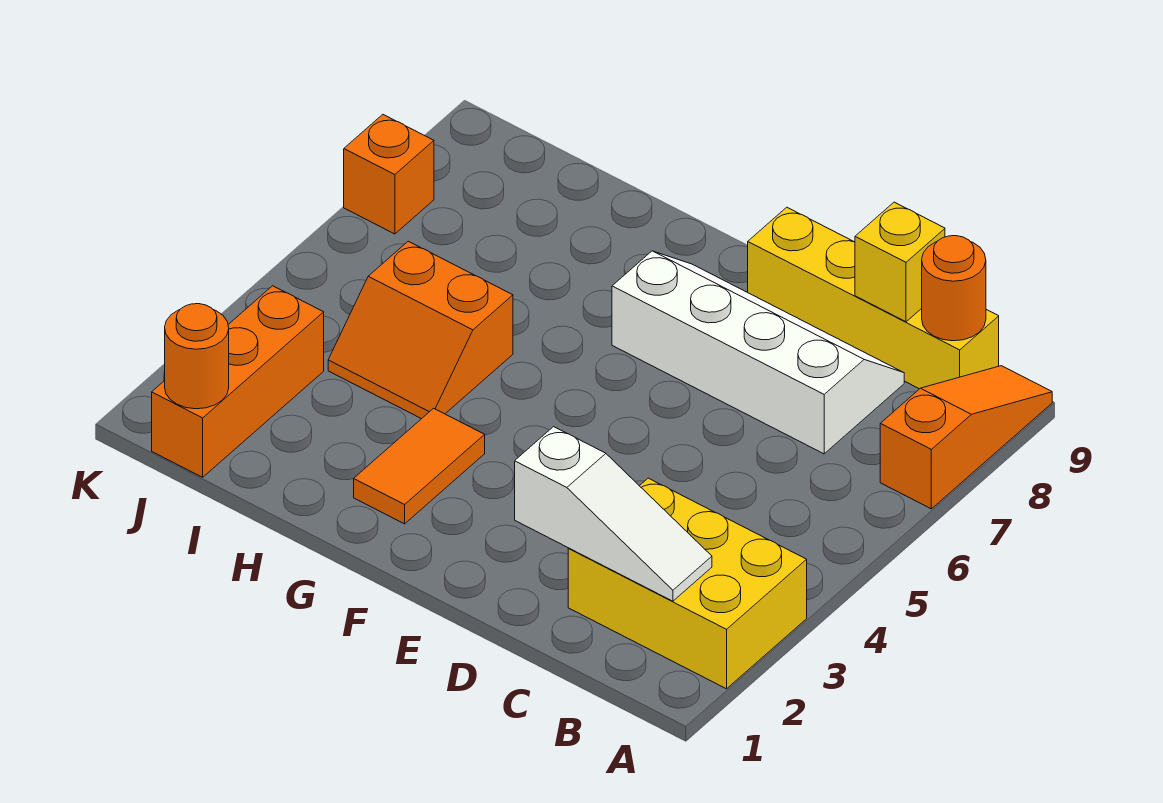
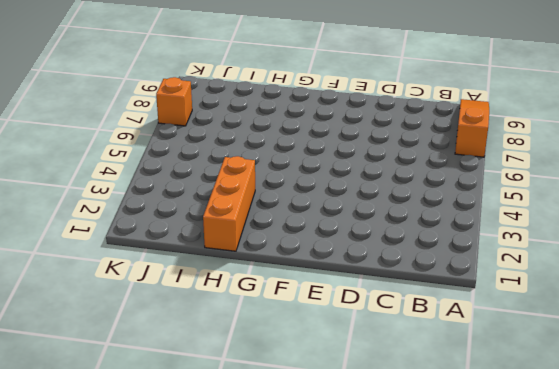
orange 1x3 brick [203,156,255,251] -> orange 1x3 brick moved to [152,286,324,477]
none -> yellow 2x3 brick [568,478,807,689]
none -> yellow 1x4 brick [748,207,999,389]
none -> white 2x4 slope [612,251,904,454]

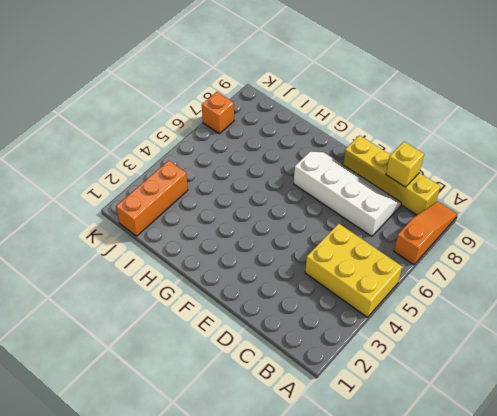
yellow 2x3 brick [305,224,402,317] -> yellow 2x3 brick moved to [568,478,807,689]
none -> orange 1x2 tile [354,408,485,524]
none -> orange 2x2 slope [328,241,513,419]
none -> white 1x3 slope [515,427,712,601]

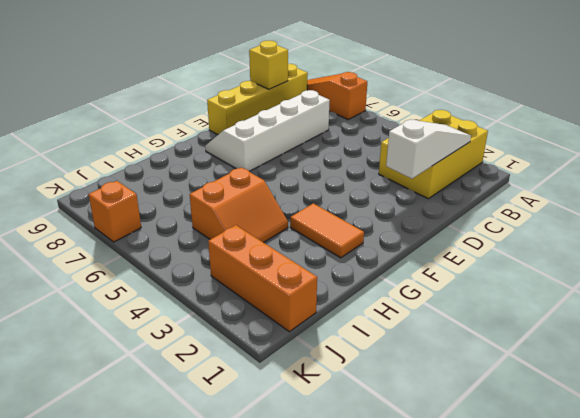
none -> orange 1x1 round brick [922,236,986,341]
none -> orange 1x1 round brick [165,304,229,409]

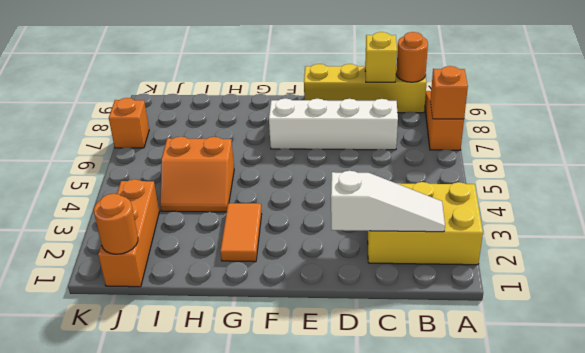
orange 1x1 brick [430,66,468,119] -> none

